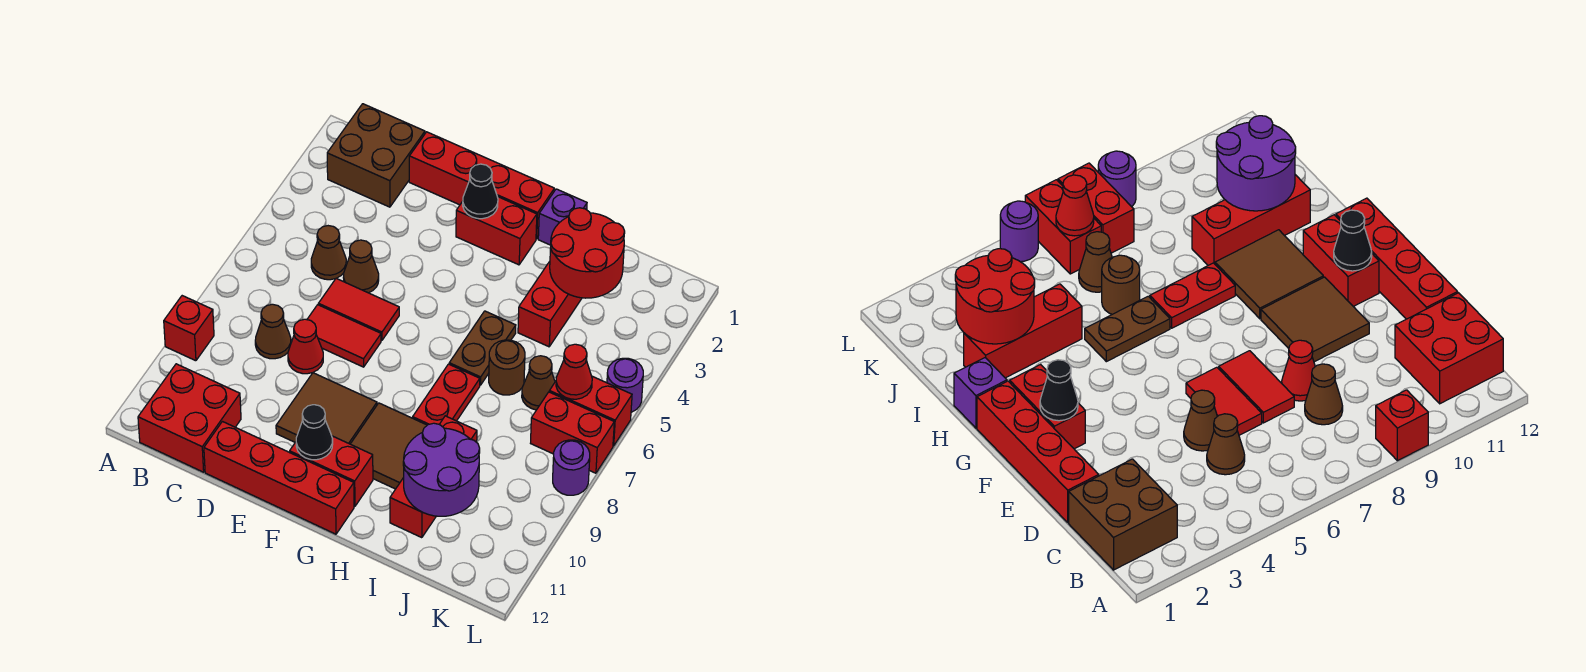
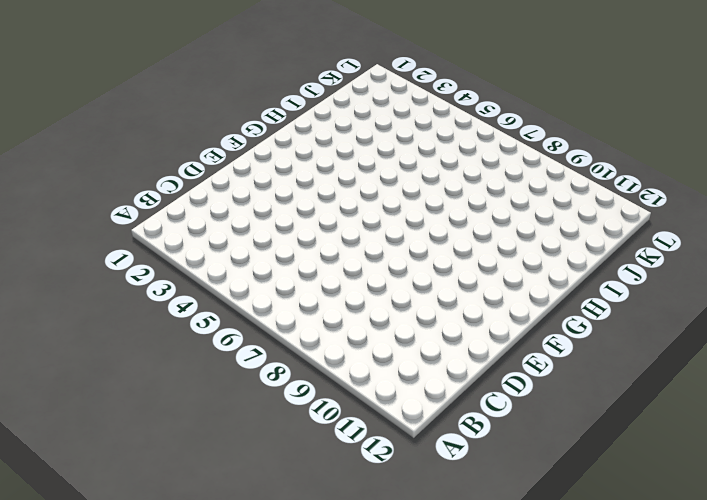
none -> red 1x1 brick [164,296,214,361]
none -> brown 2x2 brick [327,104,425,207]
none -> red 2x2 brick [138,364,241,472]
none -> brown 1x1 cone [311,226,346,280]

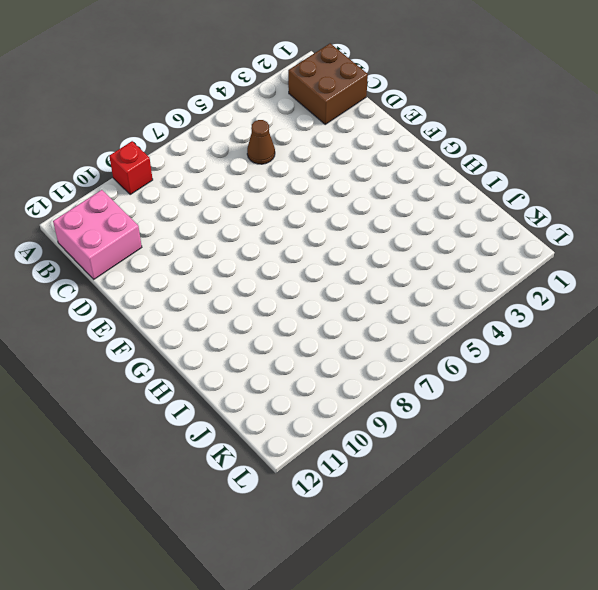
pink 2x2 brick [53,190,142,279] -> red 2x2 brick [138,364,241,472]
none -> brown 1x1 cone [255,304,291,359]
none -> red 1x4 brick [409,132,554,239]
none -> brown 1x1 cone [343,240,379,293]
none -> red 1x2 tile [318,278,399,340]

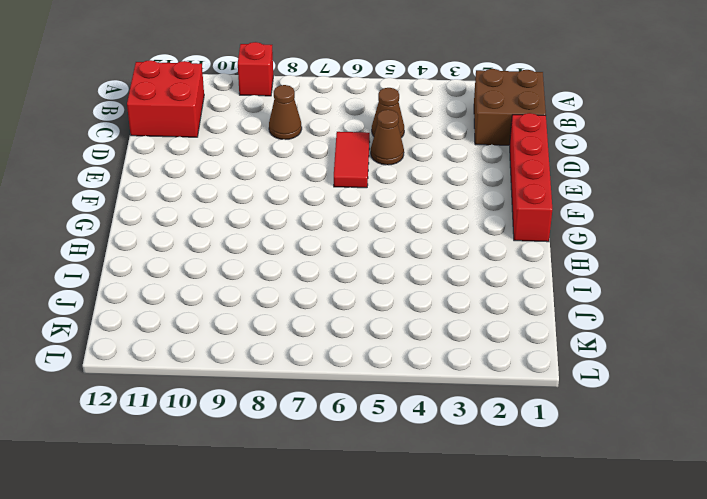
none -> red 1x2 tile [307,305,381,367]
none -> red 1x1 cone [288,319,323,374]
none -> red 1x4 brick [204,422,354,534]
none -> brown 2x2 tile [276,373,377,444]

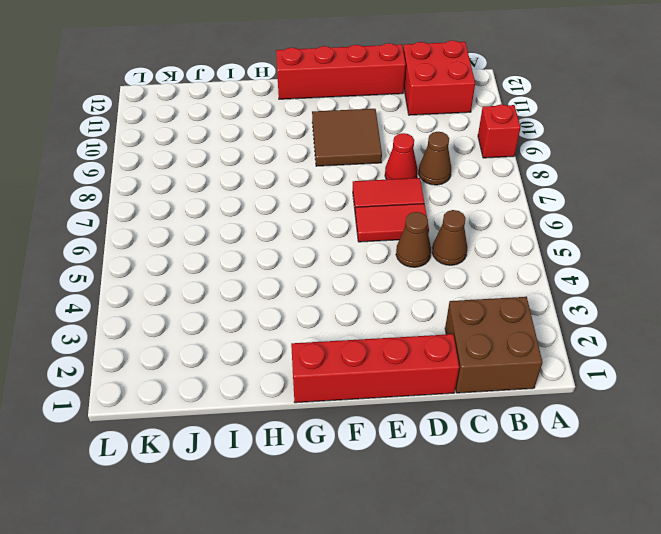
none -> red 1x2 brick [456,196,537,265]
none -> red 1x2 brick [290,436,373,506]
none -> brown 2x2 tile [351,403,427,489]
none -> purple 1x1 brick [538,189,587,245]

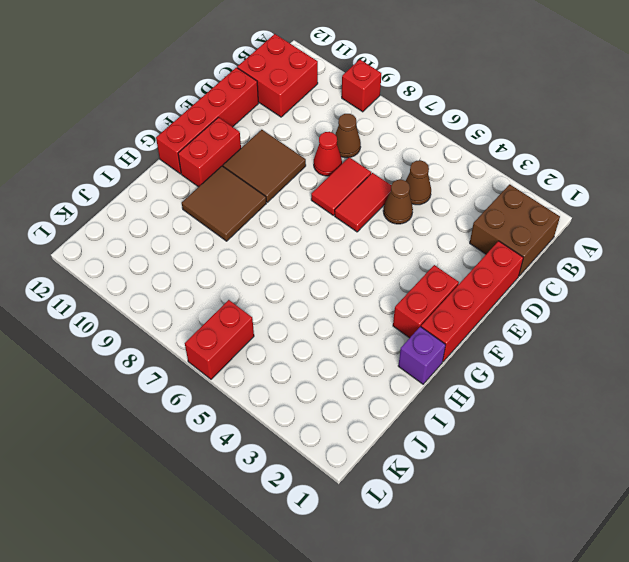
none -> brown 1x2 plate [449,311,516,385]
none -> red 1x2 plate [413,364,480,425]
none -> red 1x3 brick [518,261,582,347]
none -> brown 1x1 round brick [489,340,525,395]

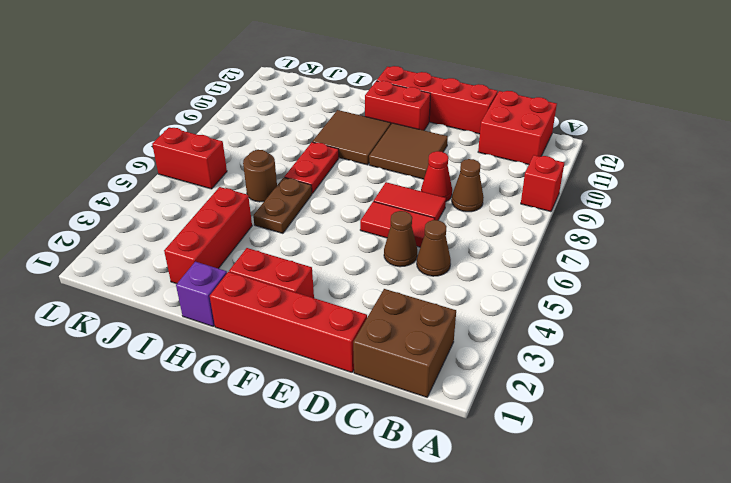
none -> red 1x3 brick [390,416,477,538]
none -> brown 1x1 cone [522,356,555,410]
none -> red 1x2 brick [531,392,614,473]
none -> purple 1x1 round brick [607,358,643,412]

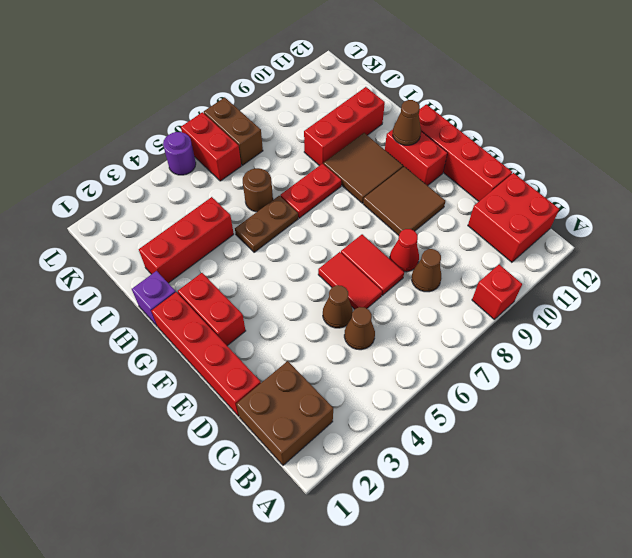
brown 1x1 cone [393,100,421,145] -> brown 1x1 cone moved to [522,356,555,410]
brown 1x2 brick [204,97,263,165] -> red 1x2 brick [531,392,614,473]
none -> purple 1x1 round brick [553,440,590,495]
none -> black 1x1 cone [463,164,498,219]
none -> black 1x1 cone [296,405,333,460]
none -> red 2x2 round brick [550,208,625,298]

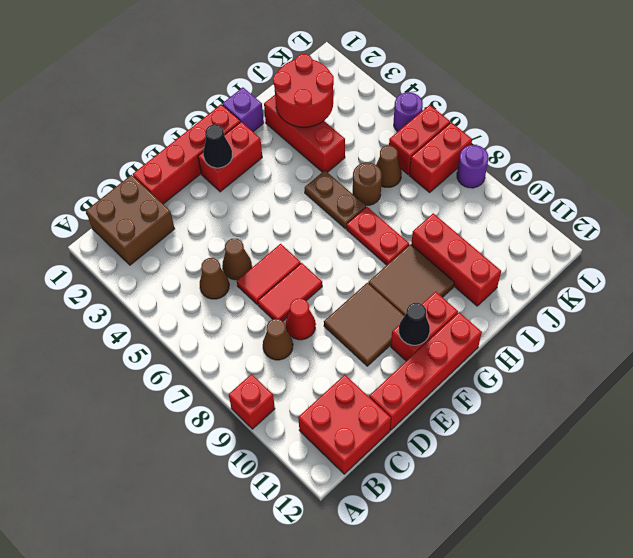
none -> purple 2x2 round brick [403,423,480,516]
none -> red 1x1 cone [556,344,592,399]

